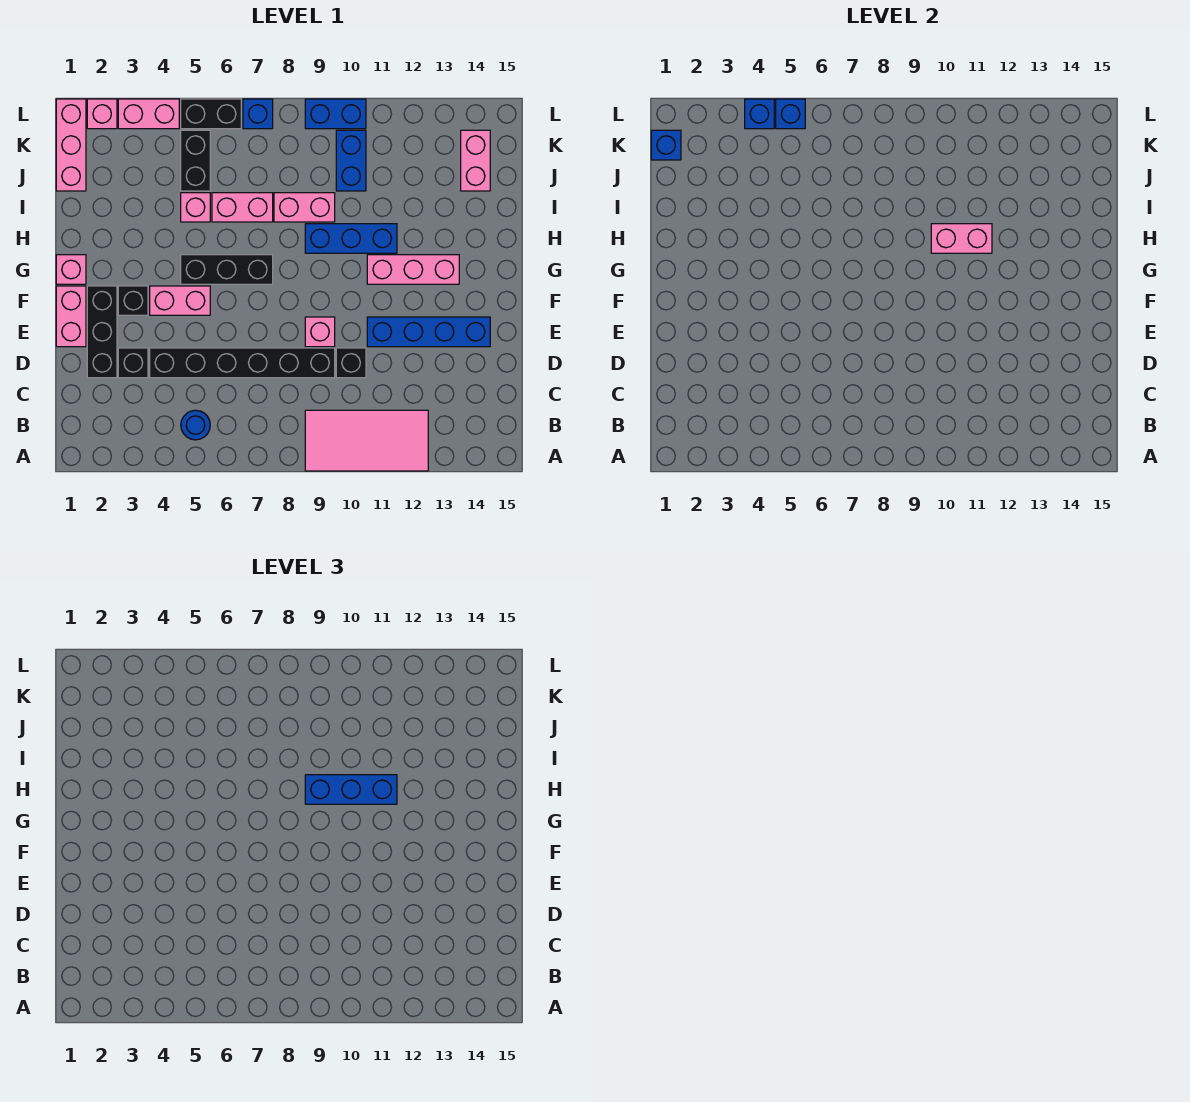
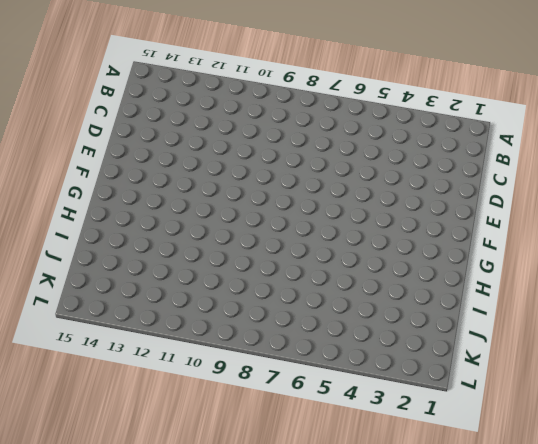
none -> pink 2x4 tile [305,410,428,471]
none -> blue 1x1 round brick [181,410,210,440]
none -> black 1x3 brick [87,286,117,378]
none -> black 1x1 brick [118,348,148,378]

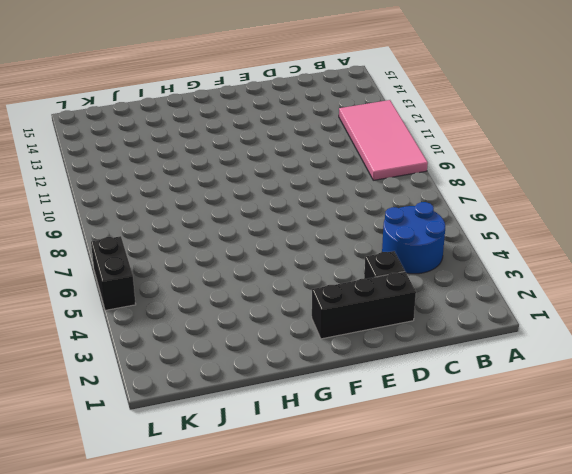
blue 2x2 round brick [382,202,445,274] -> blue 1x1 round brick [181,410,210,440]
none -> black 1x6 brick [150,348,335,378]
none -> black 1x1 brick [336,348,366,378]
none -> pink 1x2 brick [56,286,86,347]
none -> pink 1x1 brick [305,317,335,347]

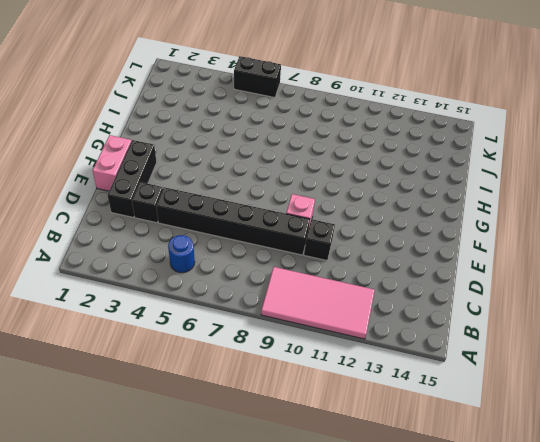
none -> blue 1x4 brick [367,317,490,347]
none -> black 1x1 brick [118,286,148,315]
none -> pink 1x2 brick [150,286,210,315]
none -> pink 1x1 brick [56,255,86,284]

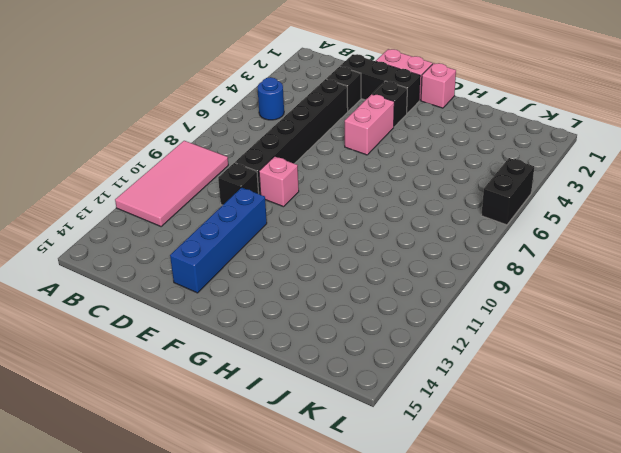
none -> black 1x3 brick [181,255,273,284]
none -> pink 1x3 brick [367,255,459,284]
none -> blue 1x3 brick [305,224,397,253]
none -> pink 1x1 brick [181,193,210,222]

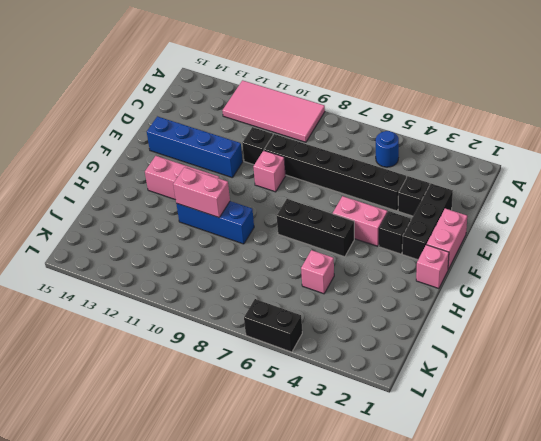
none -> pink 1x2 brick [212,193,273,222]
none -> pink 1x2 brick [274,193,335,222]
none -> pink 1x3 brick [56,99,86,191]
none -> black 1x2 brick [181,130,210,191]

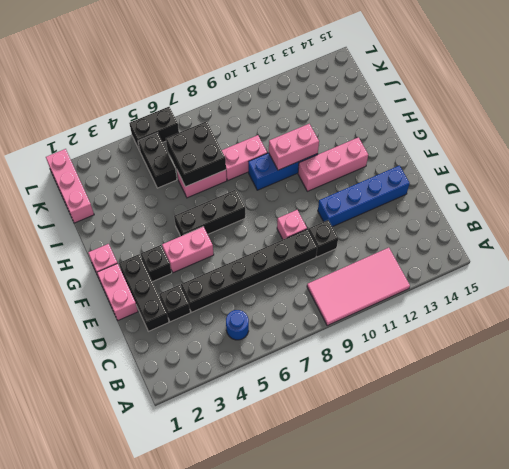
black 2x2 brick [166,121,226,187] -> none
none -> pink 1x1 brick [181,193,210,222]
none -> blue 1x2 brick [336,130,366,191]
none -> pink 1x2 brick [461,130,490,191]
none -> pink 1x1 brick [87,99,117,129]

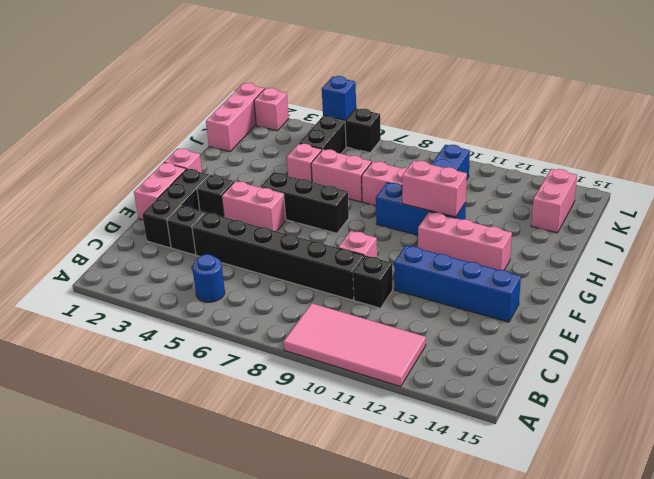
none -> pink 1x2 brick [118,99,179,129]
none -> blue 1x1 brick [243,99,273,129]
none -> blue 1x2 brick [305,99,366,129]
none -> blue 1x1 brick [651,130,681,160]

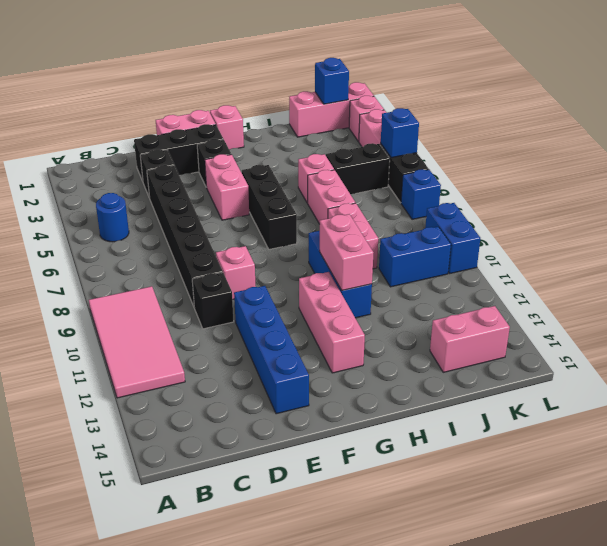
none -> blue 1x1 brick [745,99,774,129]
none -> blue 1x3 brick [305,775,397,804]

